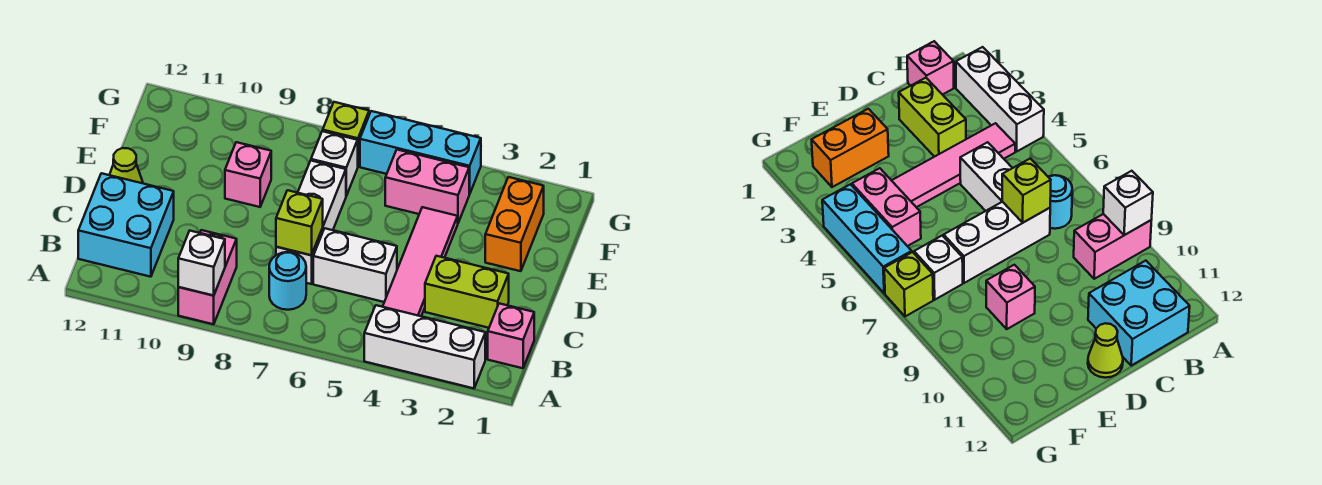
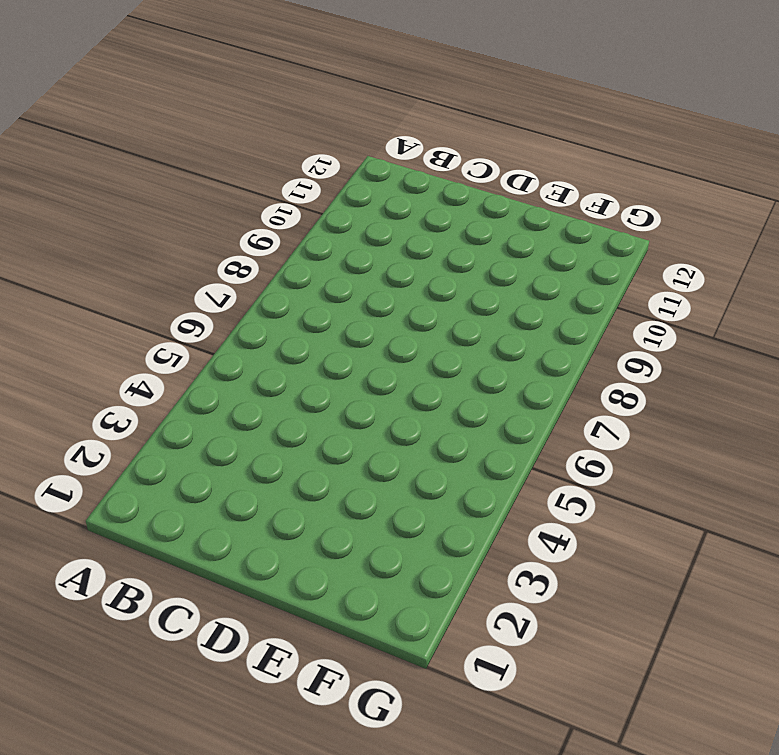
none -> white 1x3 brick [364,305,485,388]
none -> pink 1x2 brick [178,230,237,324]
none -> pink 1x1 brick [488,303,534,368]

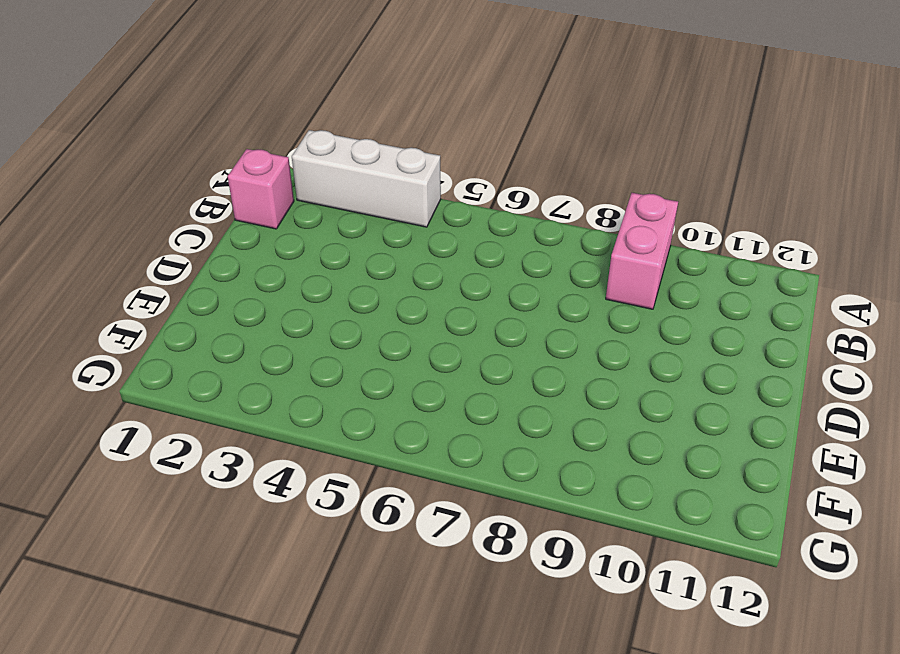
none -> pink 1x4 tile [383,207,458,316]
none -> cyan 1x1 round brick [269,252,306,310]
none -> cyan 2x2 brick [78,173,174,277]

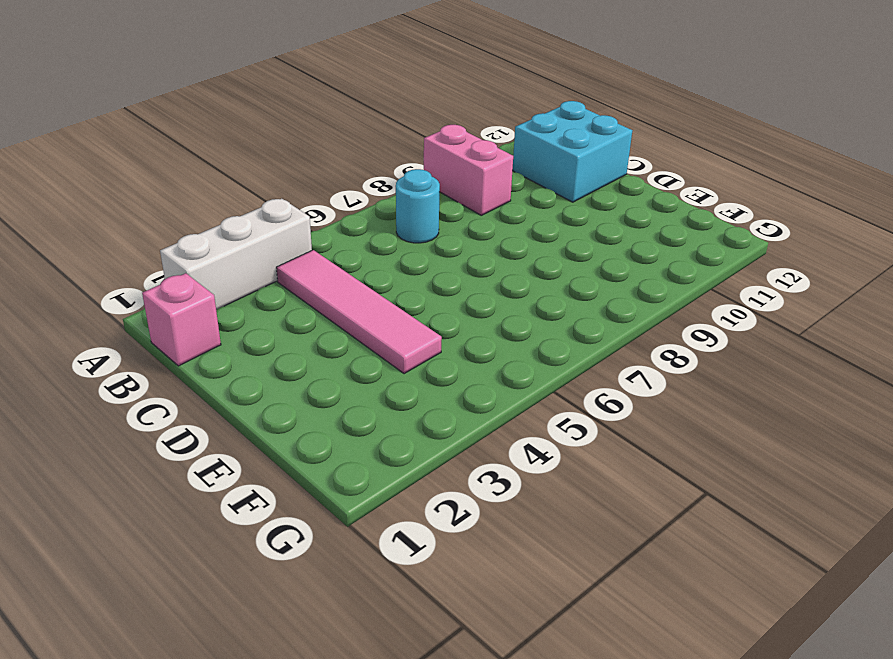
none -> lime 1x2 brick [425,256,509,328]
none -> white 1x2 brick [313,228,397,302]
none -> white 1x3 brick [276,161,346,284]

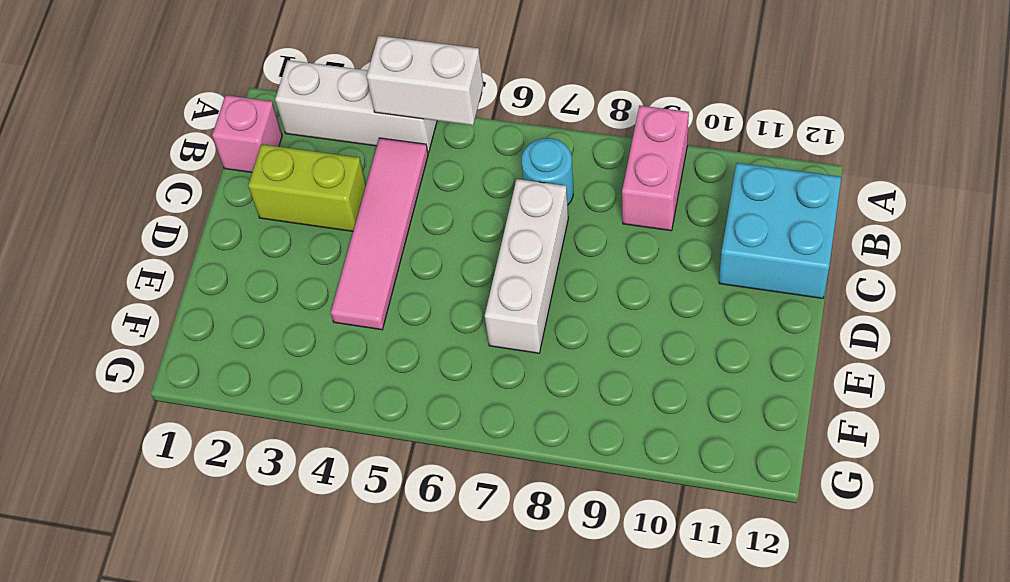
white 1x2 brick [367,36,483,125] -> white 1x2 brick moved to [313,228,397,302]
none -> lime 1x1 cone [110,148,143,183]
none -> orange 1x2 brick [485,177,544,271]
none -> pink 1x1 brick [225,142,271,207]

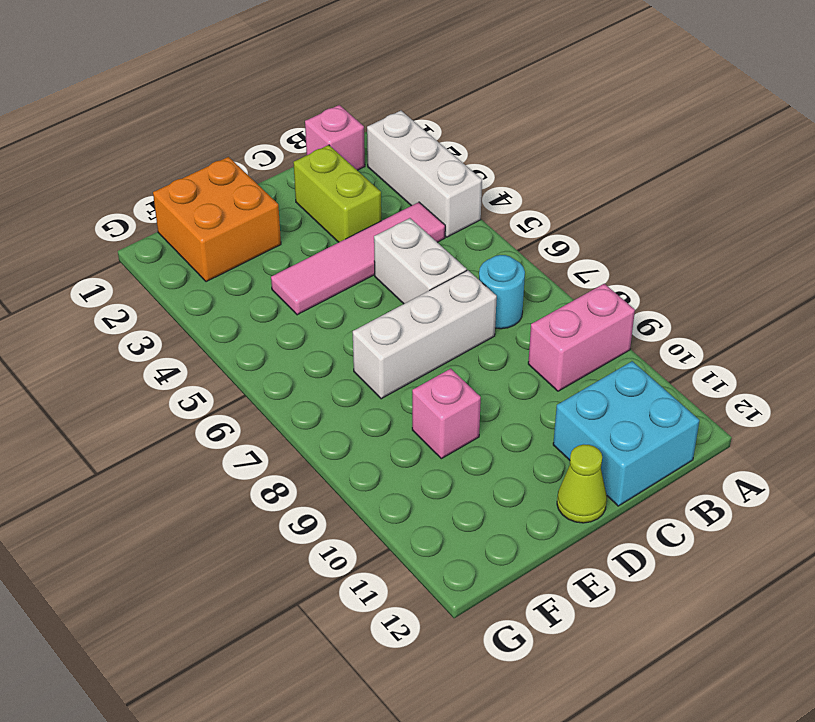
orange 2x2 brick [153,157,281,282] -> orange 1x2 brick [485,177,544,271]
none -> pink 1x2 brick [385,150,469,223]
none -> white 1x1 brick [311,131,358,196]
none -> cyan 1x3 brick [360,111,481,194]

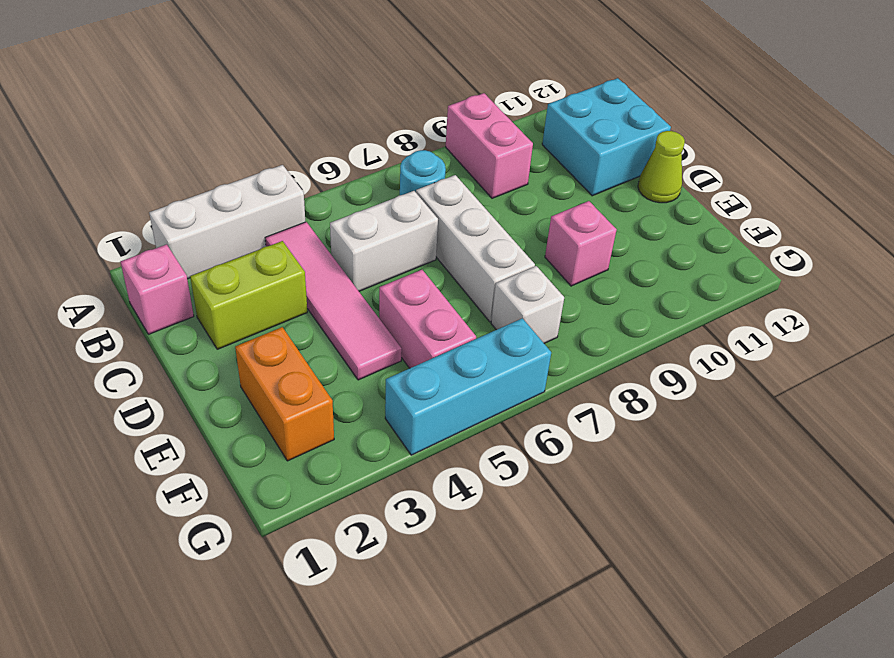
pink 1x2 brick [379,270,476,368] -> pink 1x2 brick turned to [385,150,469,223]
none -> lime 1x1 brick [323,102,369,166]
none -> white 1x1 brick [178,231,225,296]
none -> lime 1x1 brick [276,190,323,255]

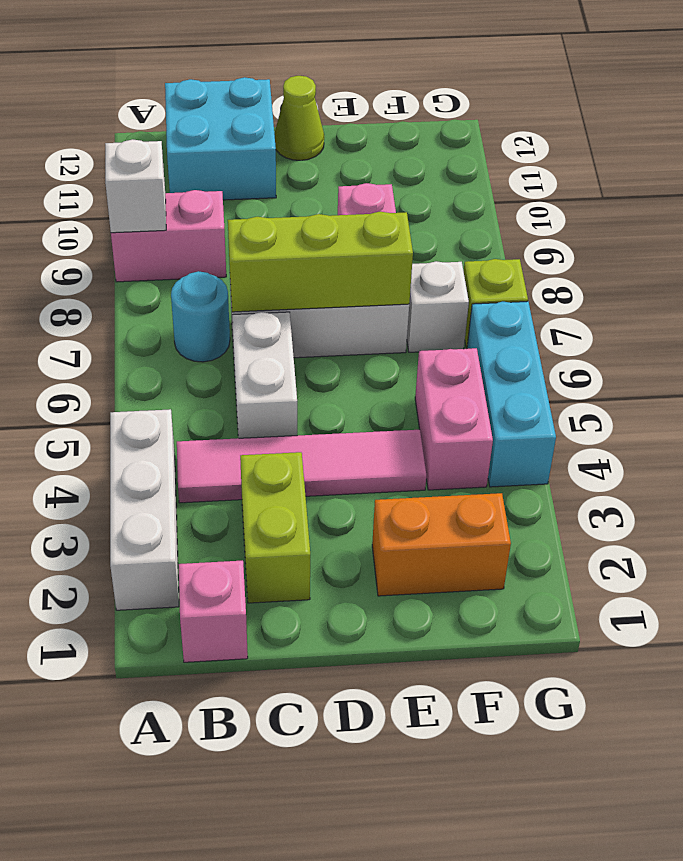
lime 1x3 brick [228,212,413,312] -> lime 1x1 brick [276,190,323,255]

